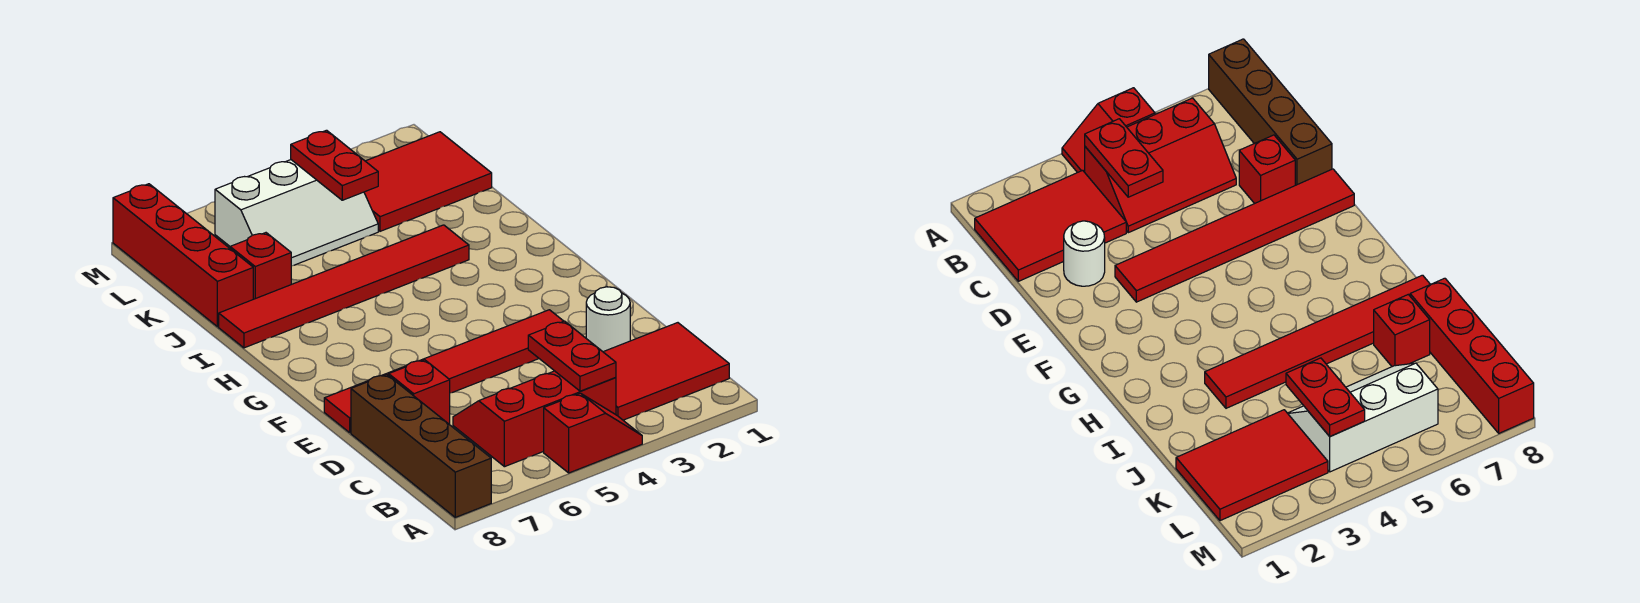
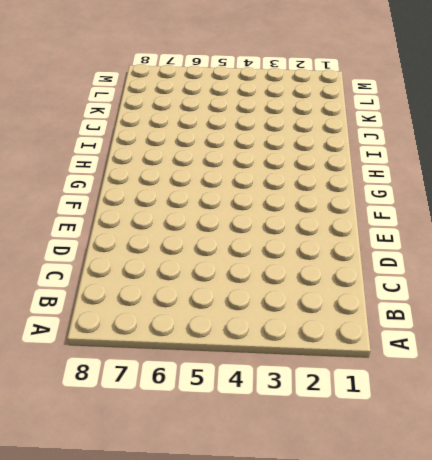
none -> red 1x2 slope [544,393,642,473]
none -> brown 1x4 brick [351,375,491,517]
none -> red 2x3 tile [604,323,729,420]

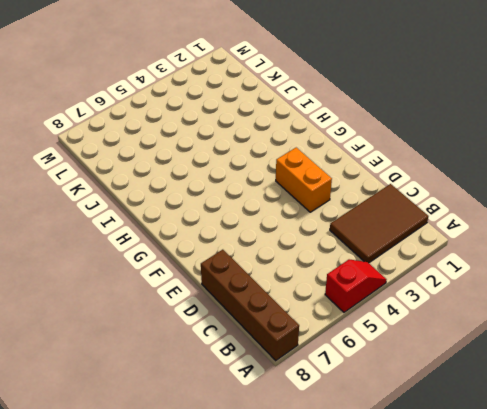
brown 2x3 tile [330,184,429,263] -> red 2x3 tile [604,323,729,420]
orange 1x2 brick [276,148,332,212] -> red 1x6 tile [324,310,563,432]
none -> red 2x3 slope [453,371,616,467]
none -> white 1x1 round brick [586,287,630,352]
none -> red 1x1 brick [389,360,450,425]

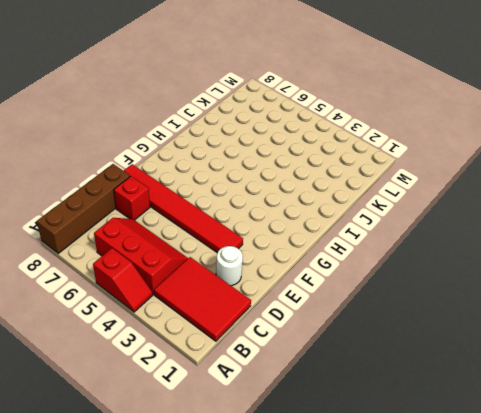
none -> red 1x6 tile [219,225,469,348]
none -> red 1x1 brick [230,233,291,299]
none -> red 1x4 brick [113,184,253,327]

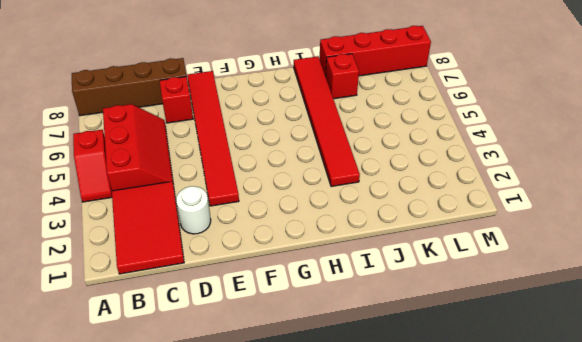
none -> red 2x3 tile [364,132,492,231]
none -> white 2x3 slope [215,160,378,266]
none -> red 1x2 plate [528,321,616,391]

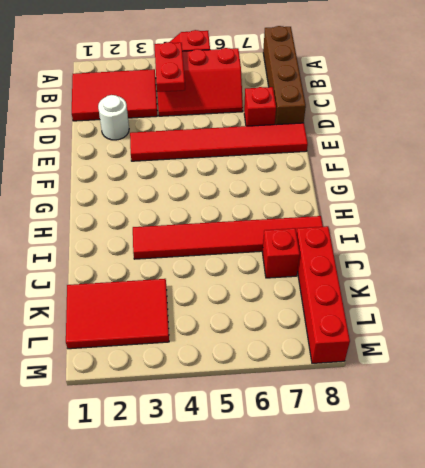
none -> white 2x3 slope [215,160,378,266]
none -> red 1x2 plate [291,130,378,200]

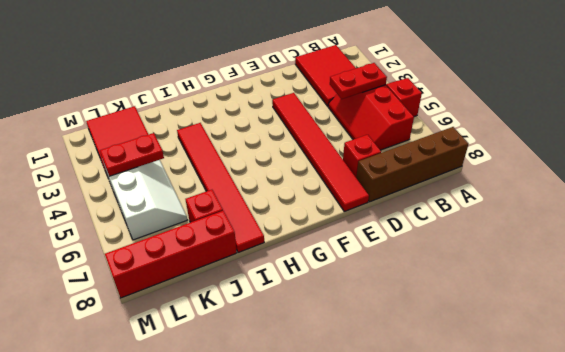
none -> white 1x1 round brick [586,287,630,352]

